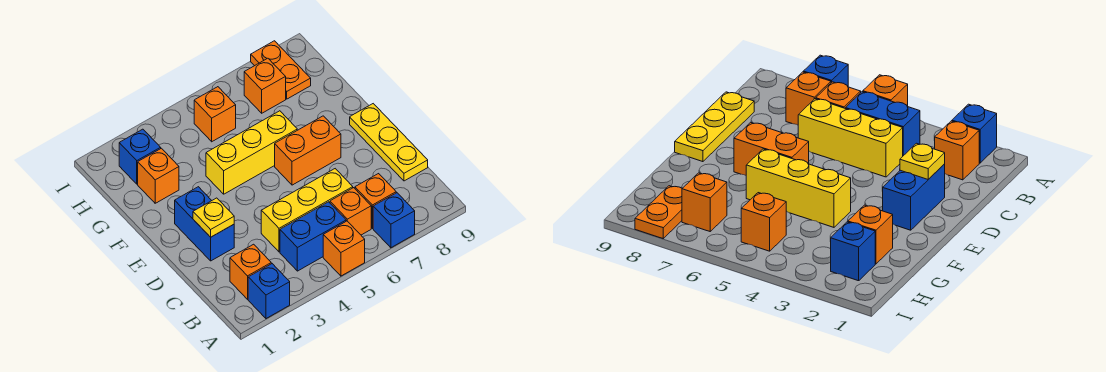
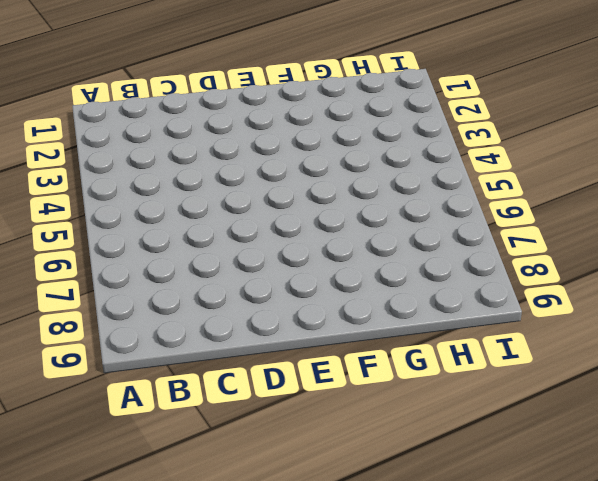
none -> blue 1x1 brick [248,264,290,319]
none -> orange 1x1 brick [323,221,365,276]
none -> blue 1x1 brick [373,193,415,248]

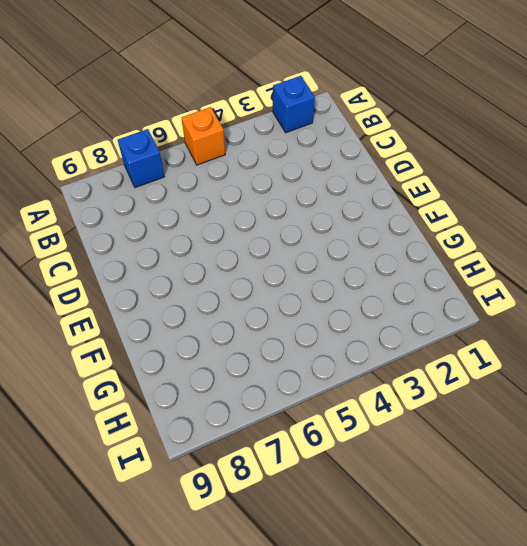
none -> orange 1x1 brick [230,244,271,299]
none -> blue 1x2 brick [280,202,346,271]
none -> orange 1x1 brick [330,188,371,235]

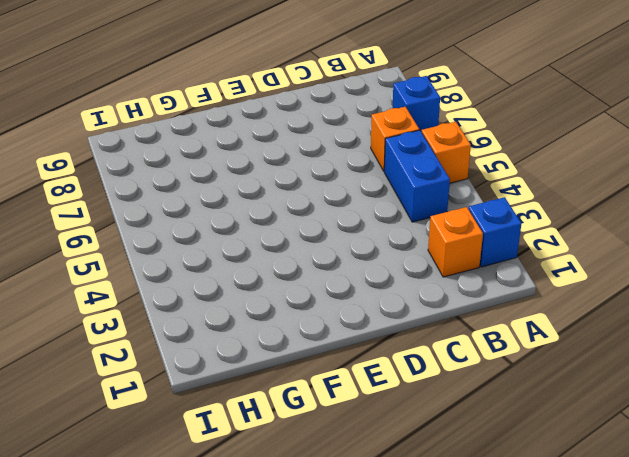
none -> orange 1x1 brick [355,174,396,229]
none -> yellow 1x3 brick [261,169,353,252]
none -> yellow 1x3 plate [350,104,428,181]

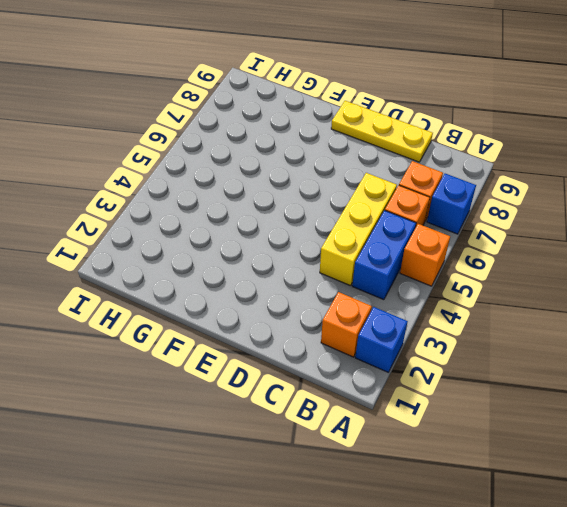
none -> blue 1x2 brick [175,187,234,261]
none -> orange 1x2 brick [275,116,341,185]
none -> yellow 1x3 brick [206,111,297,194]

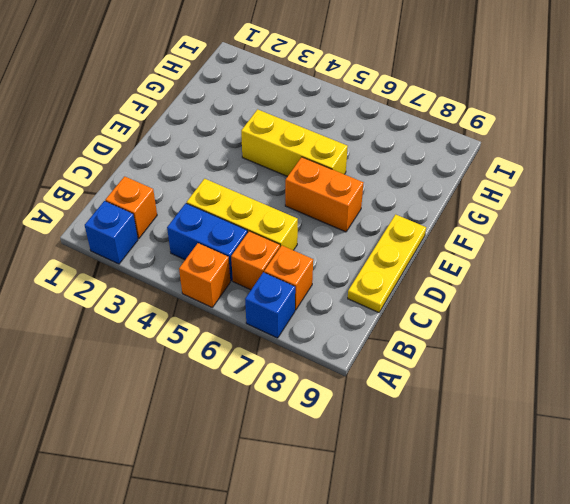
none -> blue 1x2 brick [175,187,234,261]
none -> orange 1x1 brick [138,148,179,203]
none -> blue 1x1 brick [119,129,161,184]

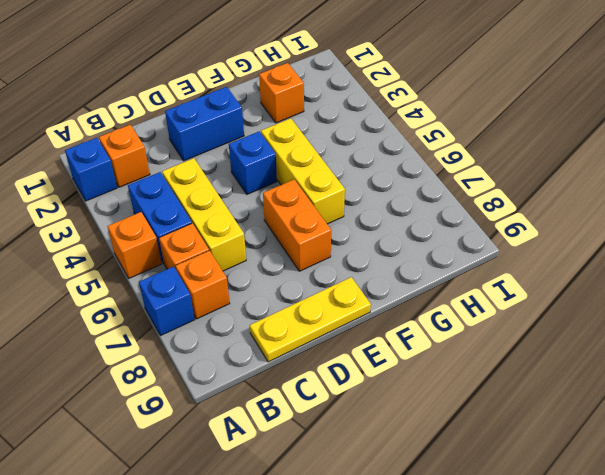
blue 1x1 brick [229,131,277,194] -> blue 1x1 brick moved to [119,129,161,184]
none -> orange 1x1 brick [194,87,236,142]
none -> orange 1x1 brick [244,58,286,113]
none -> orange 1x2 plate [251,41,311,99]

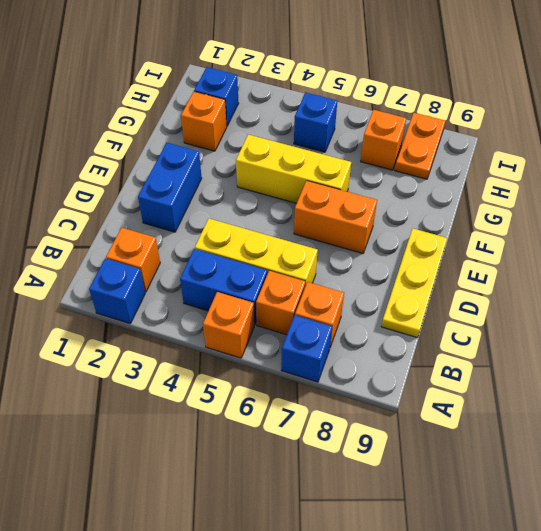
blue 1x1 brick [294,92,337,152] -> orange 1x1 brick [194,87,236,142]
none -> yellow 1x1 plate [193,198,234,237]

